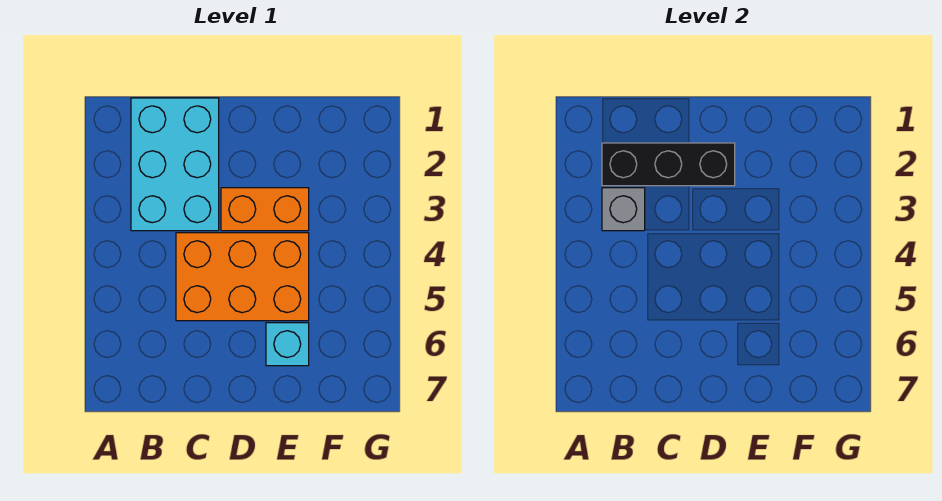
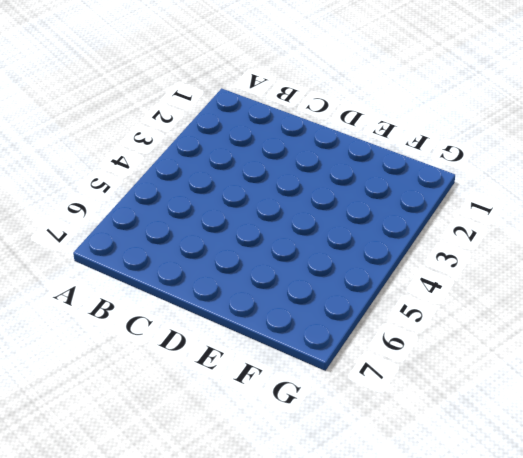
none -> cyan 2x3 brick [131,98,219,231]
none -> orange 2x3 brick [176,233,309,321]

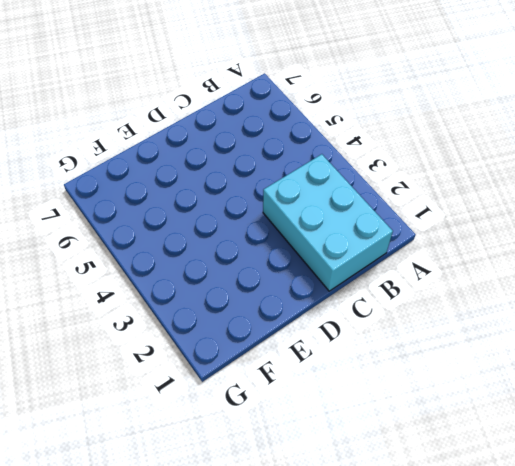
none -> orange 2x3 brick [176,233,309,321]
none -> orange 1x2 brick [221,188,309,231]

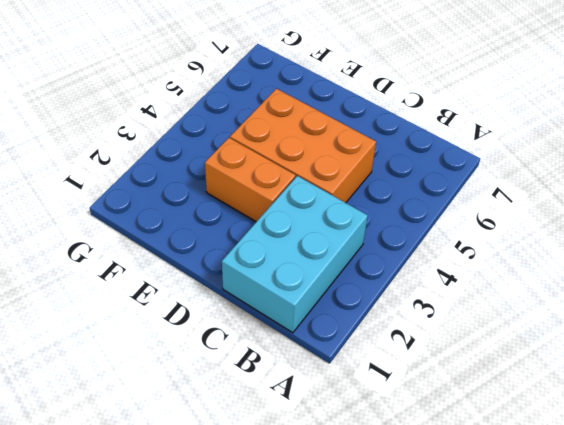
none -> cyan 1x1 brick [266,323,309,366]
none -> black 1x3 brick [602,143,735,186]

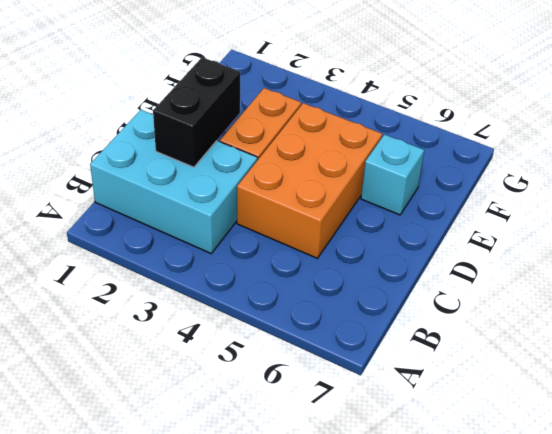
black 1x2 brick [153,57,240,167] -> black 1x3 brick [602,143,735,186]
none -> grey 1x1 brick [602,188,645,231]

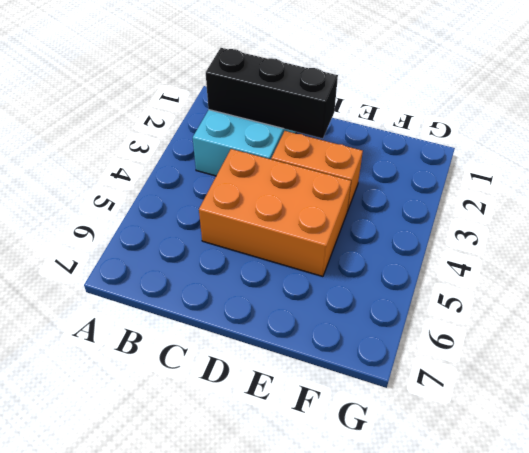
none -> cyan 1x1 brick [266,323,309,366]
none -> grey 1x1 brick [602,188,645,231]

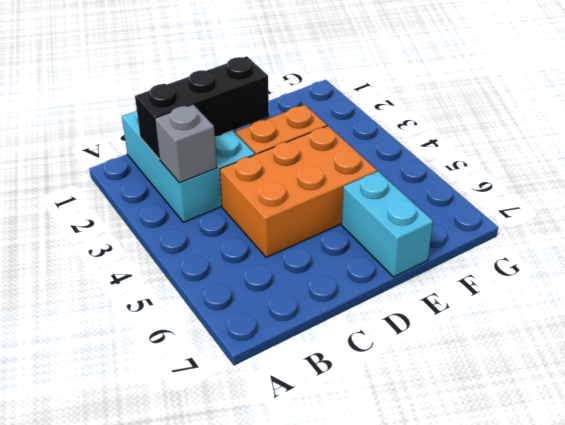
cyan 1x2 brick [342,171,433,277] -> cyan 1x1 brick [266,323,309,366]

